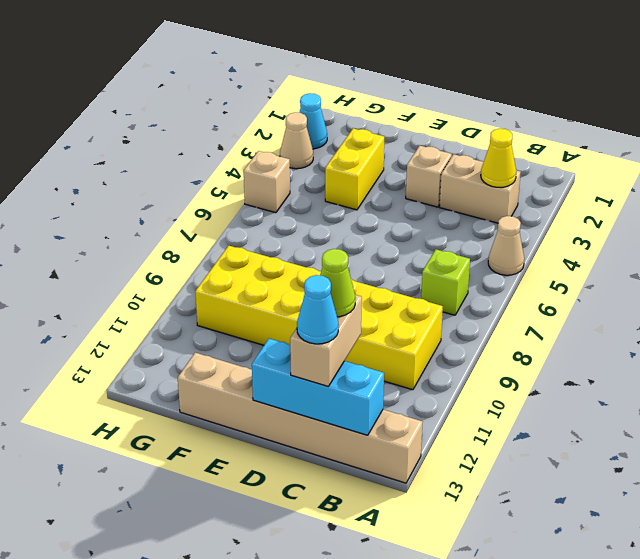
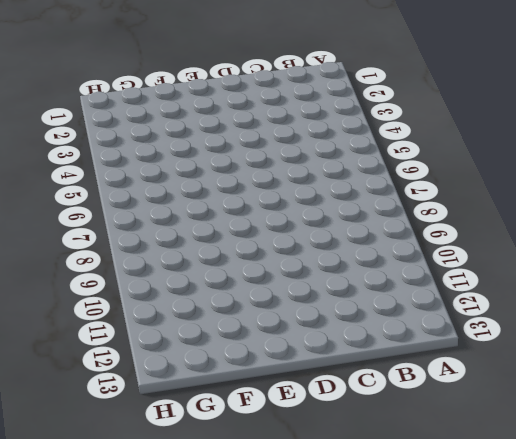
none -> tan 1x1 cone [488,216,524,275]
none -> tan 1x6 brick [178,353,422,483]
none -> tan 1x2 brick [439,154,521,223]

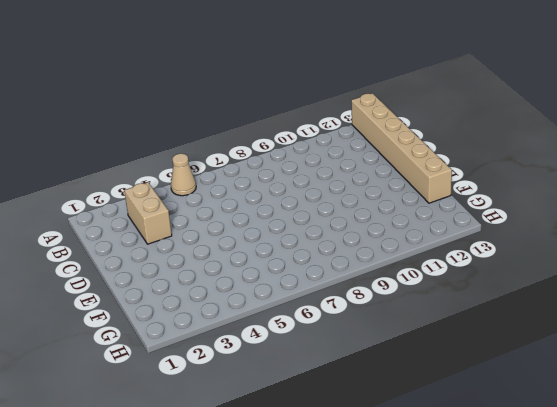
none -> lime 1x1 brick [421,249,470,315]
none -> yellow 2x6 brick [195,246,443,390]
none -> tan 1x1 brick [406,146,452,207]

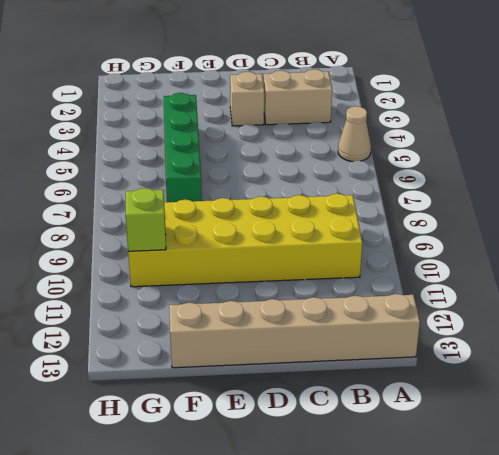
green 1x4 brick [163,93,202,202] -> yellow 1x2 brick [325,128,384,210]
lime 1x1 brick [126,188,166,251] -> lime 1x1 brick moved to [421,249,470,315]
none -> cyan 1x1 cone [299,93,327,149]
none -> tan 1x1 cone [280,112,313,169]
none -> tan 1x1 brick [244,151,290,213]

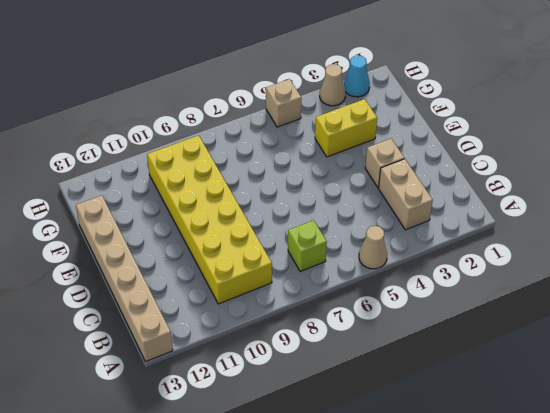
none -> yellow 1x1 cone [481,129,516,187]
none -> cyan 1x3 brick [252,339,384,435]
none -> tan 1x2 brick [290,295,362,386]

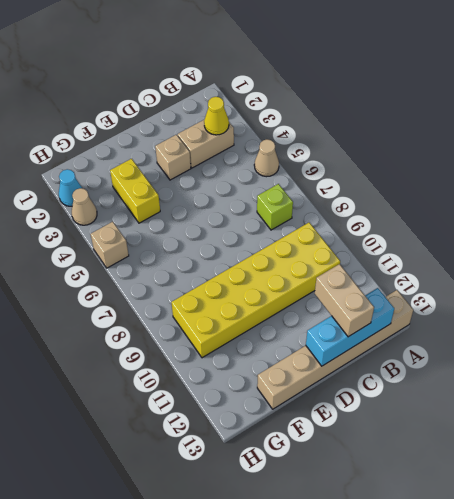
none -> lime 1x1 cone [320,249,355,317]
none -> cyan 1x1 cone [297,275,339,344]

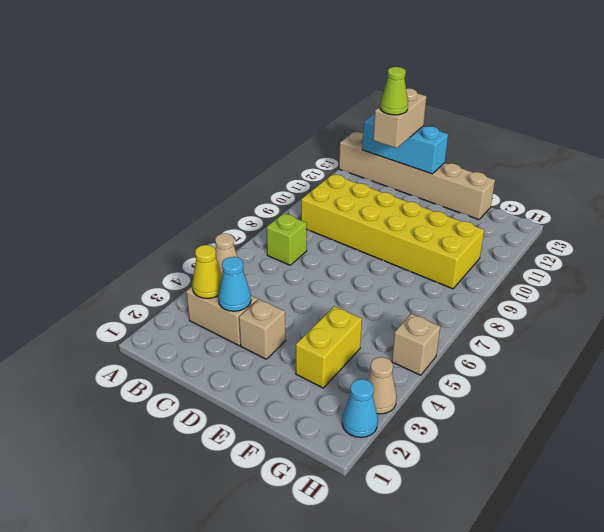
cyan 1x1 cone [218,257,251,311] -> cyan 1x1 cone moved to [297,275,339,344]

